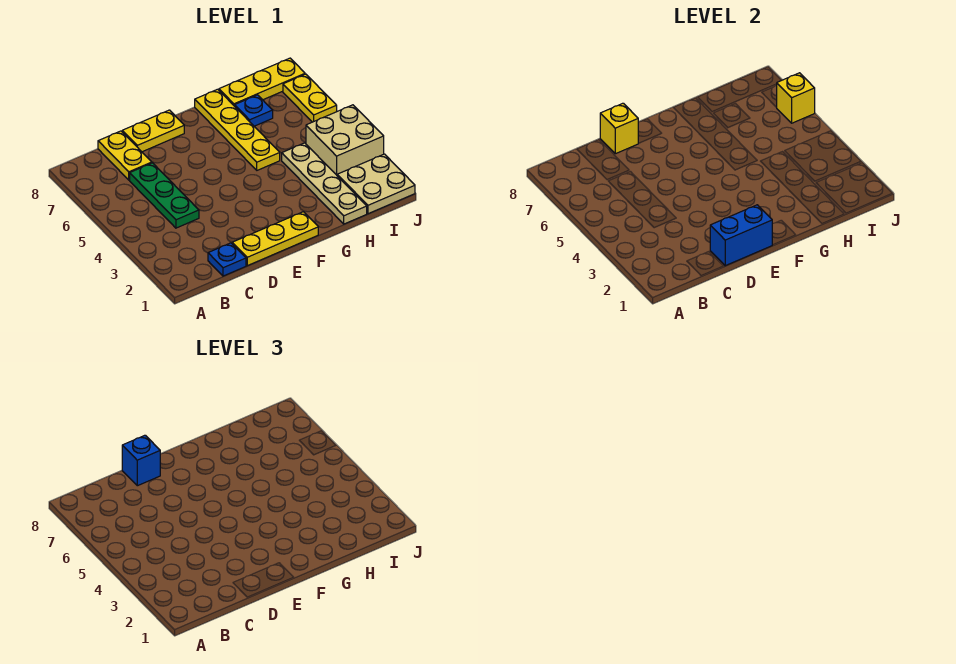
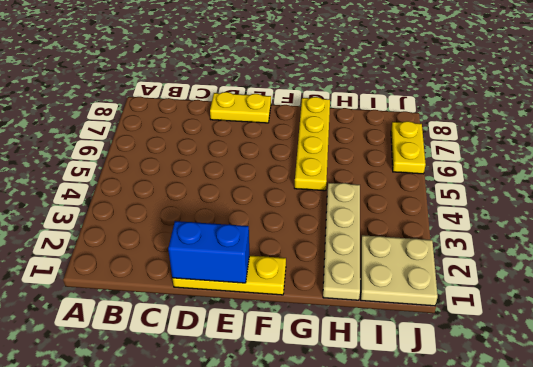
none -> blue 1x1 plate [208,243,246,276]
none -> green 1x3 plate [130,163,199,228]
none -> yellow 1x2 plate [98,131,152,180]

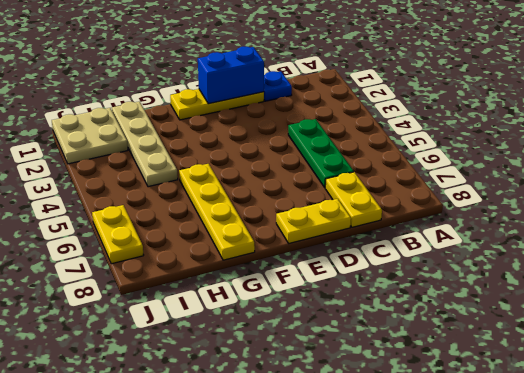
none -> blue 1x1 plate [235,95,273,126]
none -> yellow 1x3 plate [219,58,305,106]
none -> tan 2x2 brick [306,105,384,175]

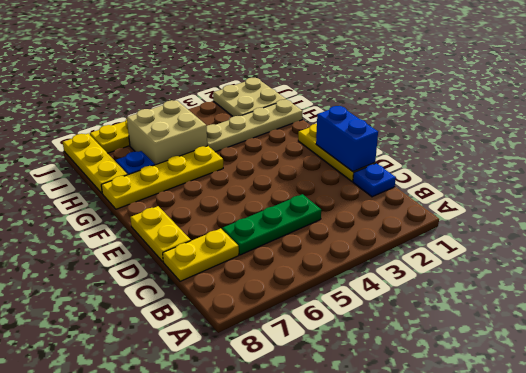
tan 2x2 brick [127,100,207,165] -> tan 2x2 brick moved to [306,105,384,175]
none -> yellow 1x1 brick [600,103,638,154]
none -> yellow 1x1 brick [776,73,815,123]
none -> blue 1x1 brick [122,435,160,486]

